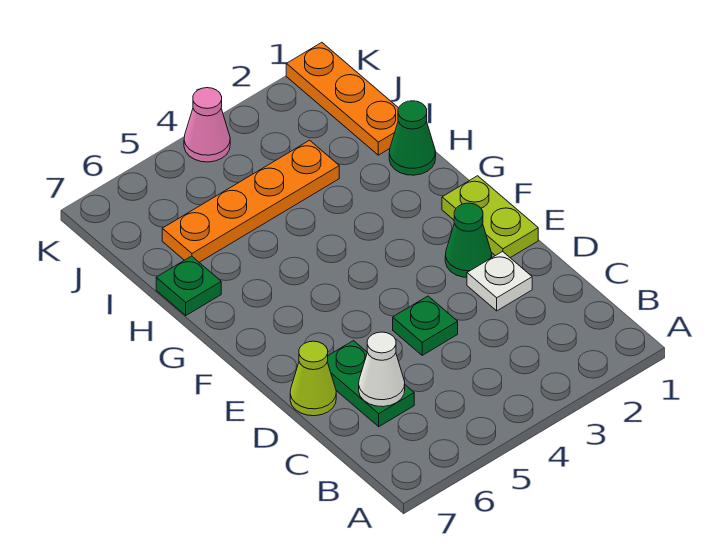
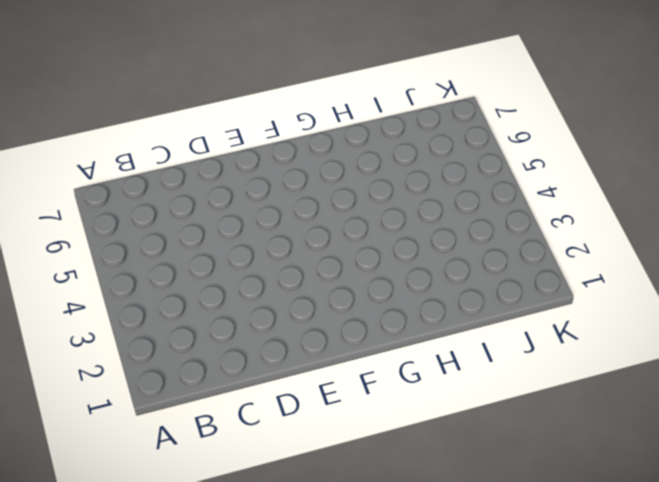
none -> green 1x2 plate [327,341,414,427]
none -> white 1x1 plate [467,252,532,311]
none -> green 1x1 plate [393,296,458,355]

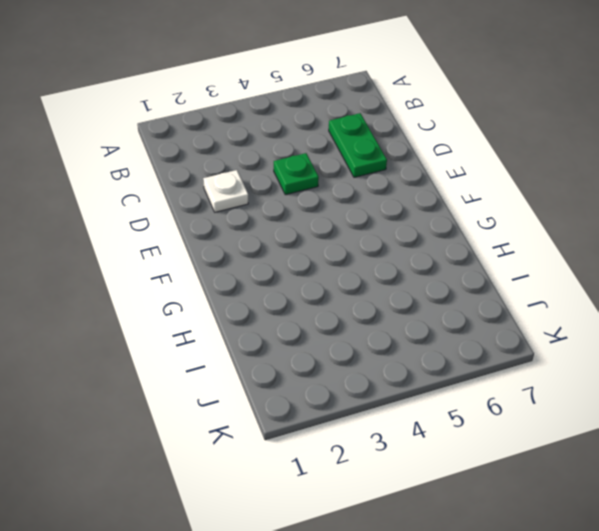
none -> lime 1x1 cone [290,341,336,416]
none -> lime 1x2 plate [442,176,538,258]
none -> green 1x1 cone [445,203,492,277]

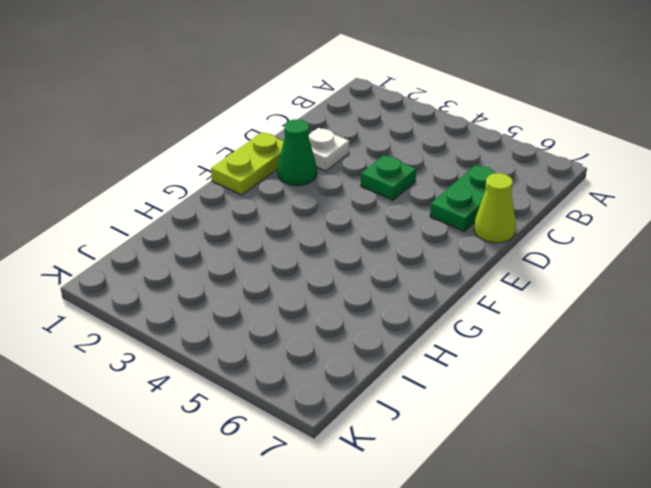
none -> green 1x1 cone [389,101,436,175]
none -> green 1x1 plate [156,256,221,315]
none -> orange 1x3 plate [286,43,399,155]

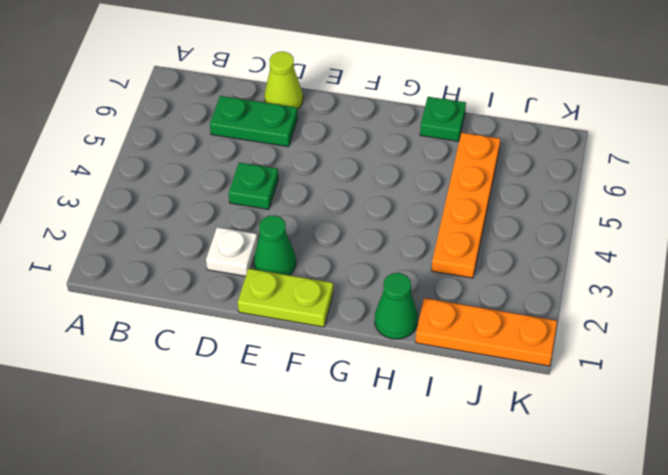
none -> pink 1x1 cone [184,88,230,162]
none -> white 1x1 cone [359,332,405,407]

